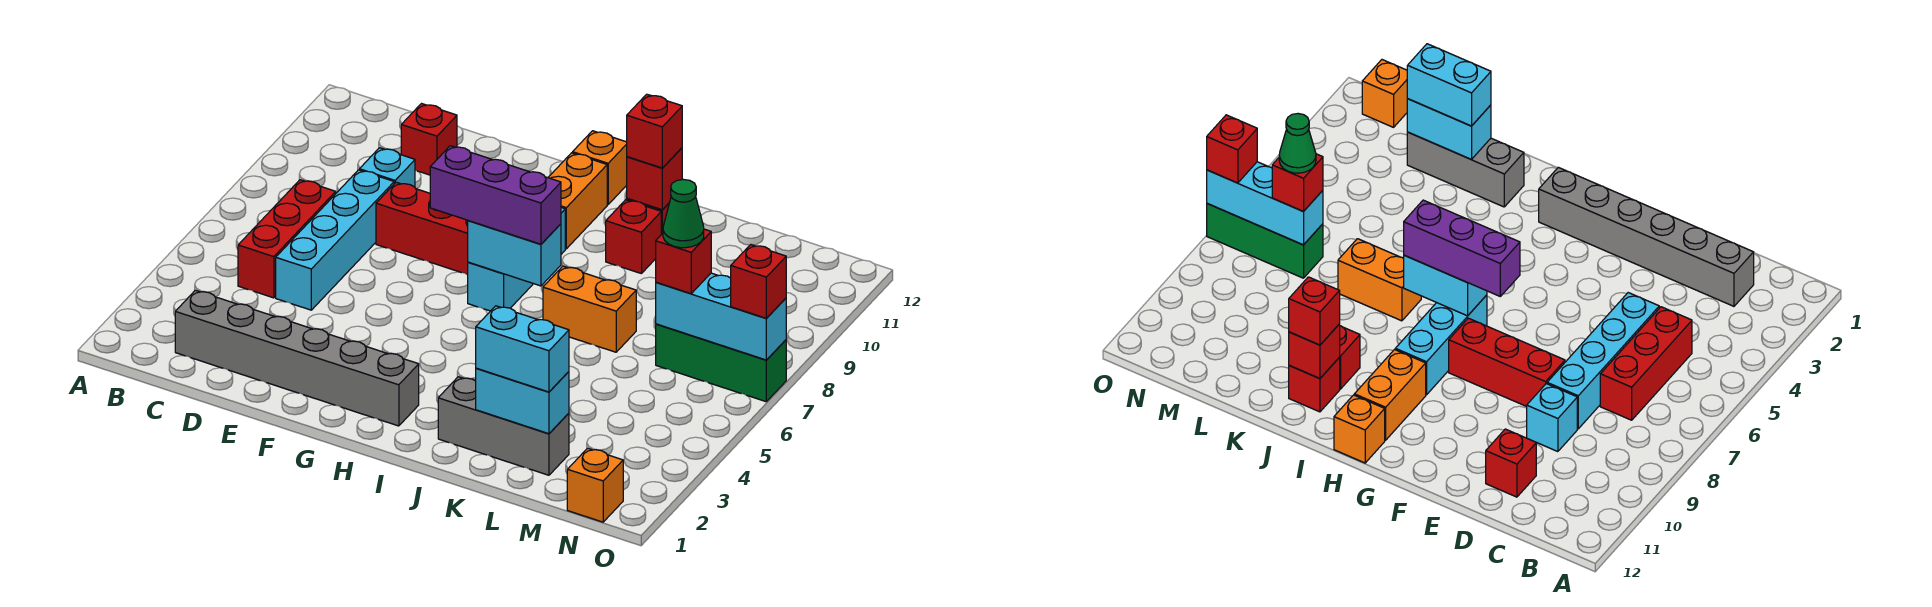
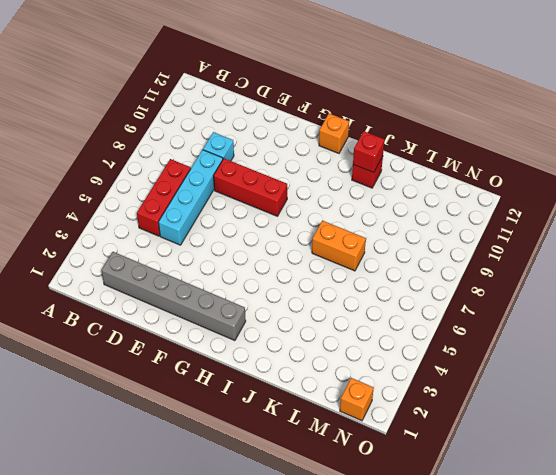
none -> red 1x1 brick [401,104,457,175]
none -> cyan 1x3 brick [468,208,565,311]
none -> orange 1x2 brick [548,153,607,249]

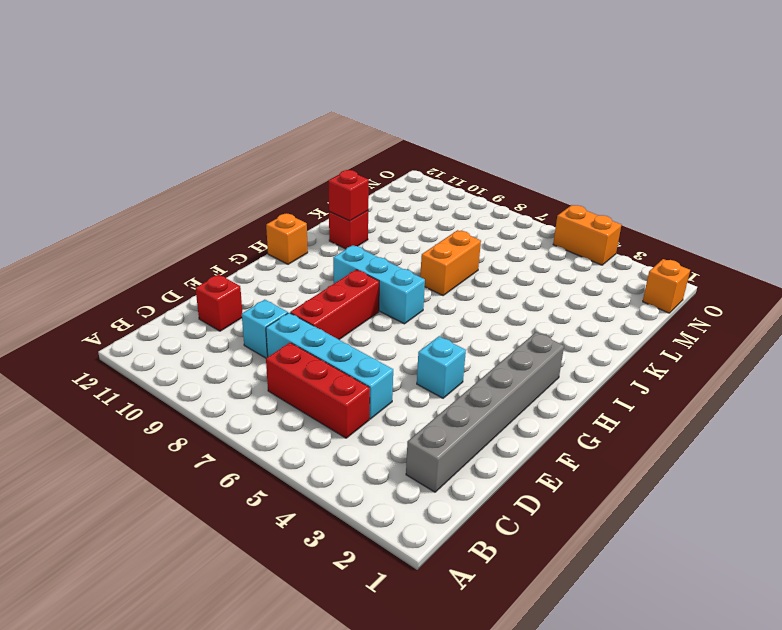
cyan 1x1 brick [417,336,466,398] -> none
orange 1x2 brick [553,205,621,265] -> orange 1x2 brick moved to [548,153,607,249]
none -> grey 1x3 brick [438,377,569,475]
none -> red 1x1 brick [606,200,661,274]
none -> green 1x3 brick [656,324,786,402]

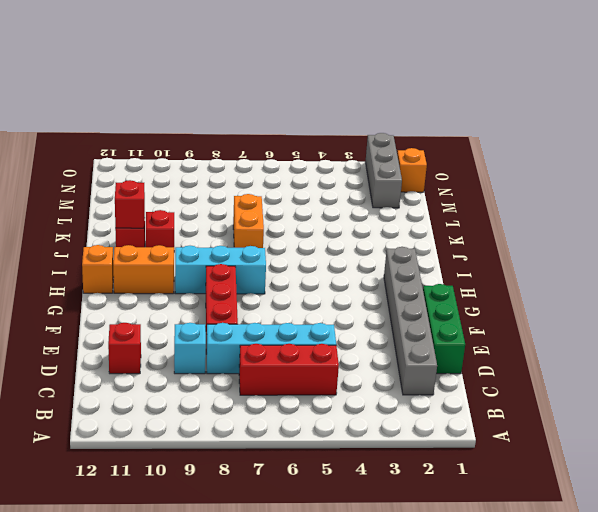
green 1x3 brick [423,284,465,374] -> green 1x3 brick moved to [656,324,786,402]
grey 1x3 brick [366,133,402,208] -> grey 1x3 brick moved to [438,377,569,475]
none -> cyan 1x2 brick [468,221,561,286]
none -> cyan 1x2 brick [476,368,569,434]
none -> cyan 1x3 brick [656,273,786,360]

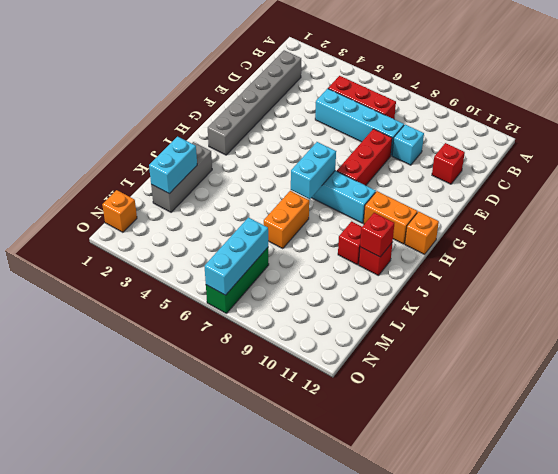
none -> purple 1x3 brick [430,146,561,244]
none -> red 1x1 brick [627,94,682,168]
none -> cyan 1x2 brick [476,306,569,392]

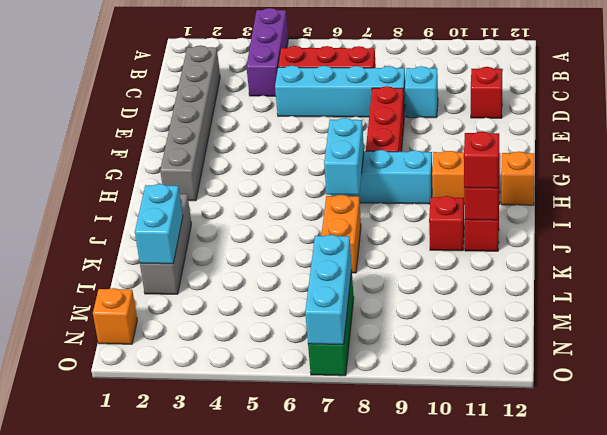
purple 1x3 brick [246,8,288,96] -> purple 1x3 brick moved to [430,146,561,244]
none -> cyan 1x2 brick [476,306,569,392]
none -> red 1x1 brick [656,229,711,294]
none -> red 1x1 brick [731,245,786,318]

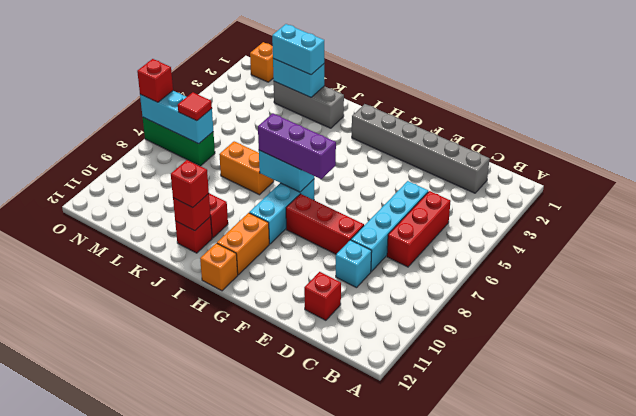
red 1x1 tile [178,92,212,121] -> red 1x1 brick [656,229,711,294]
none -> green 1x1 cone [663,179,704,248]

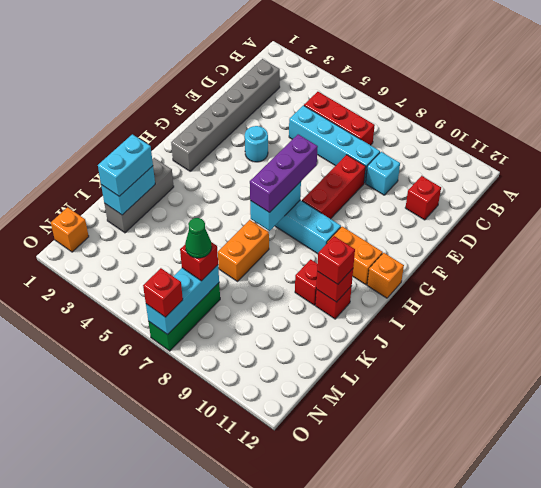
cyan 1x1 round brick [245,126,268,162] -> none

